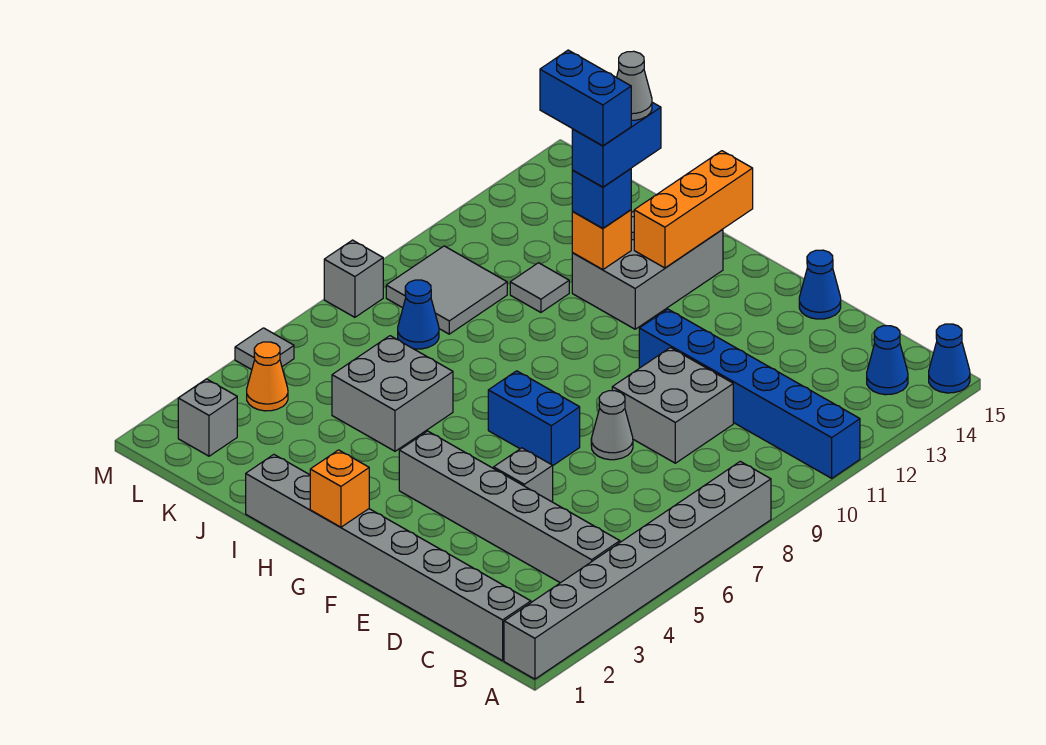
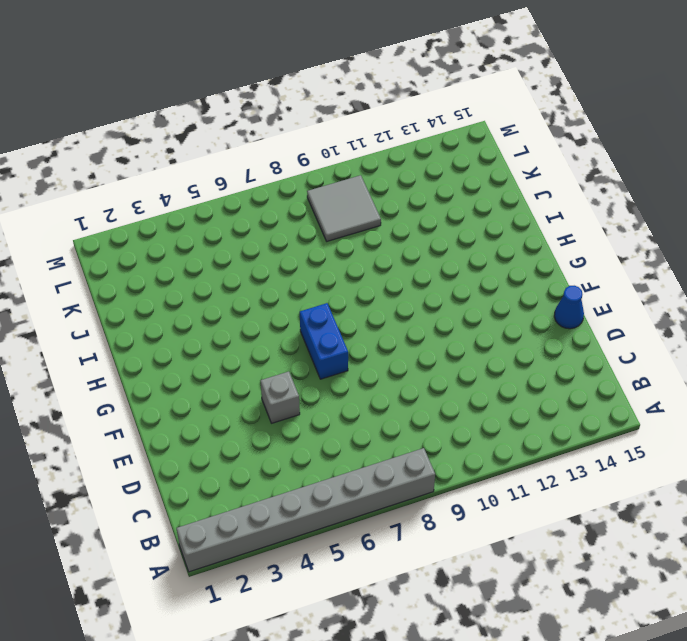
none -> blue 1x6 brick [639,309,860,478]
none -> blue 1x1 cone [929,324,970,393]
none -> grey 1x8 brick [246,455,531,661]

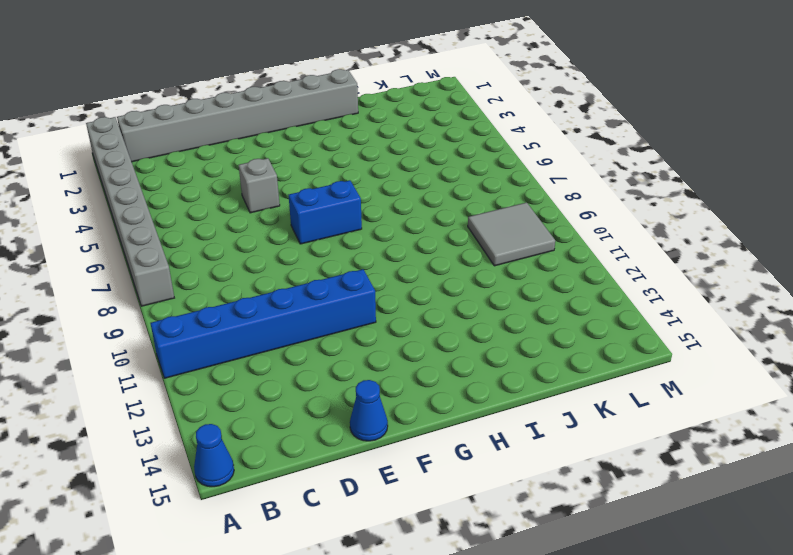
none -> grey 1x6 brick [399,431,620,583]
none -> blue 1x1 cone [867,326,908,395]
none -> grey 2x2 brick [612,348,733,463]

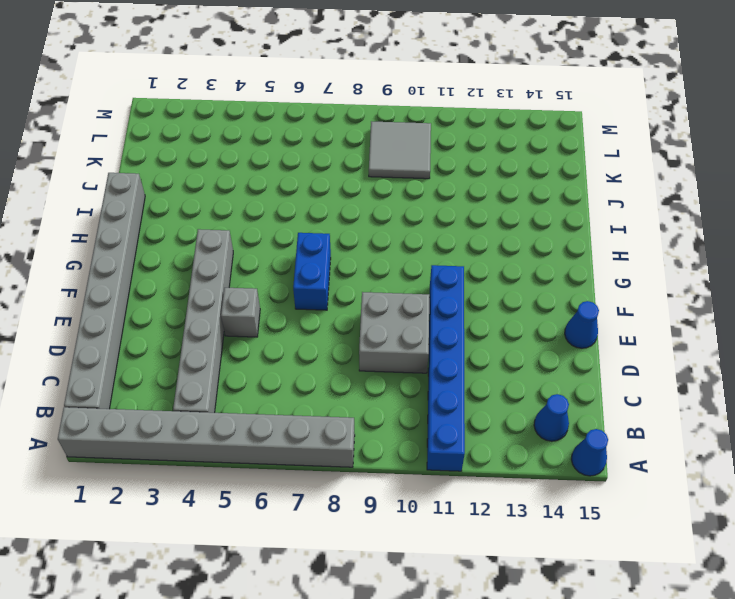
none -> grey 1x1 cone [591,391,633,460]
none -> grey 2x3 brick [572,211,723,329]
none -> grey 2x2 brick [332,336,453,451]

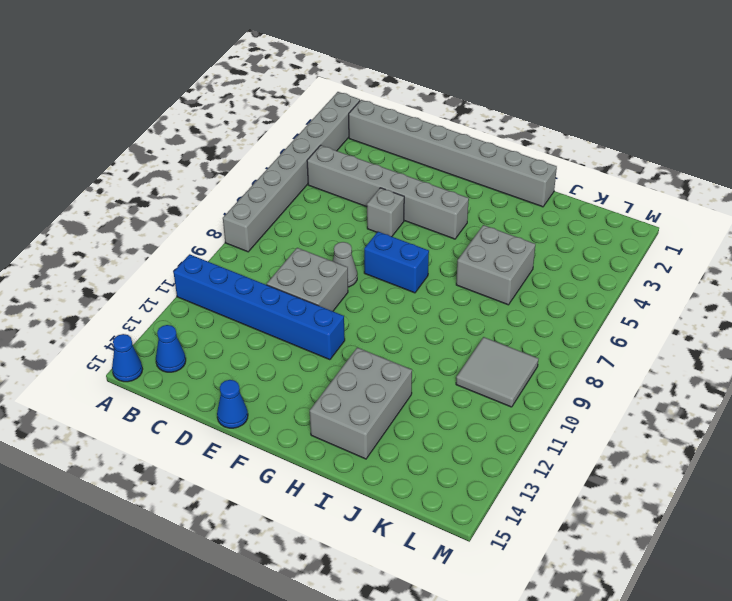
none -> grey 1x1 tile [510,263,569,312]
none -> blue 1x1 cone [398,280,439,349]
none -> grey 1x1 brick [178,379,237,456]

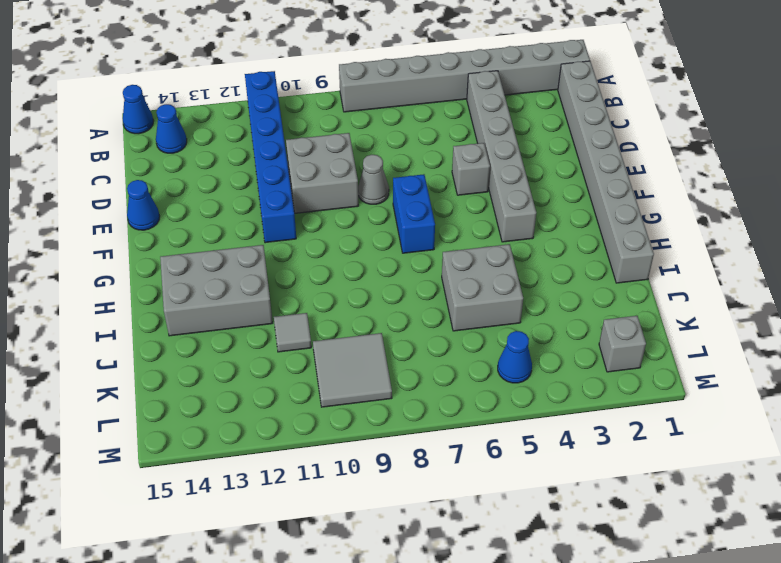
blue 1x1 cone [498,331,532,383] -> blue 1x1 cone moved to [398,280,439,349]
none -> orange 1x1 cone [247,342,288,411]
none -> grey 1x1 tile [235,328,294,370]
none -> grey 1x1 brick [324,240,383,317]

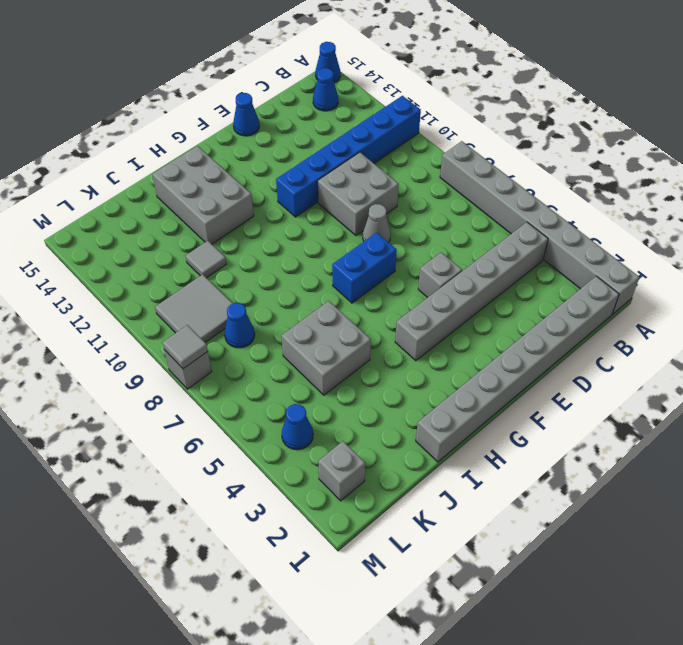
blue 1x1 cone [282,404,313,450] -> orange 1x1 cone [247,342,288,411]
grey 1x1 tile [163,325,208,369] -> grey 1x1 tile moved to [235,328,294,370]
none -> orange 1x1 brick [310,450,369,527]
none -> orange 1x3 brick [634,151,753,268]
none -> orange 1x1 brick [572,210,631,270]

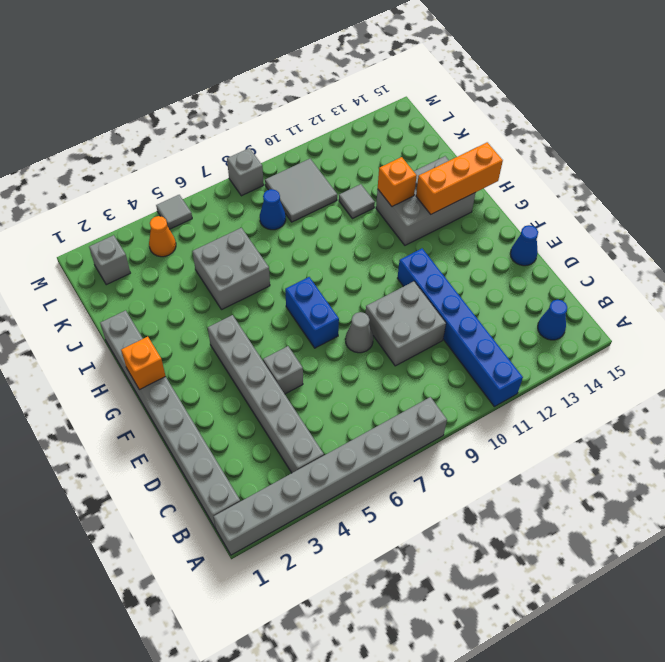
none -> blue 1x1 cone [929,324,970,393]
none -> blue 1x1 brick [572,169,631,228]
none -> blue 1x2 brick [572,102,661,187]

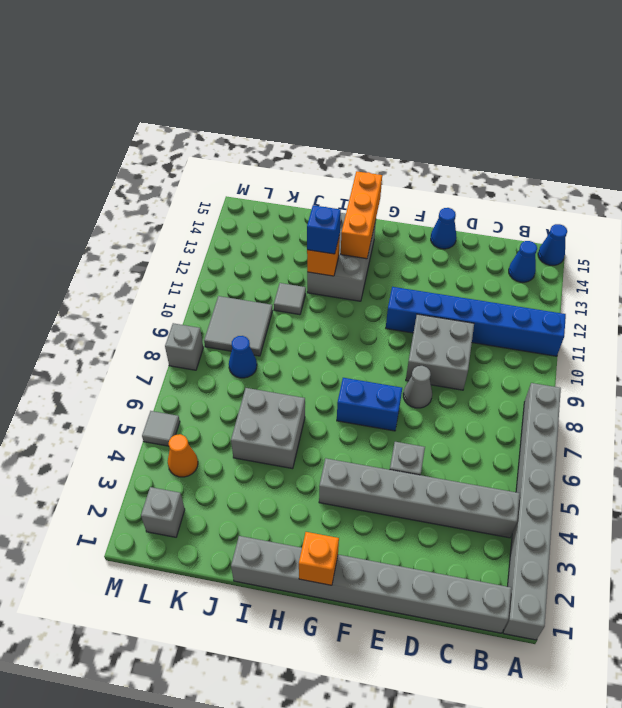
none -> blue 1x2 brick [572,102,661,187]
none -> blue 1x2 brick [540,50,631,146]
none -> grey 1x1 cone [616,51,652,120]

